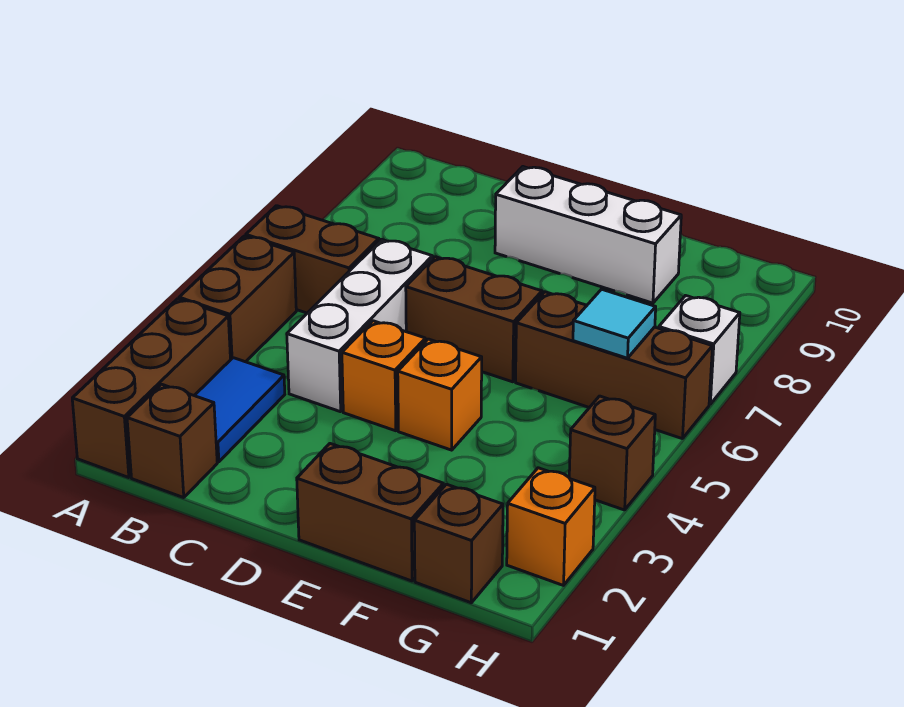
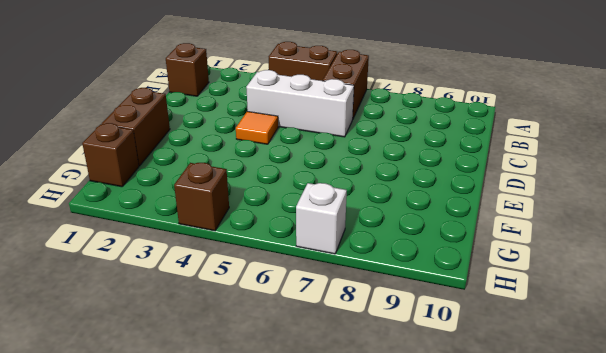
orange 1x1 tile [236,111,278,144] -> orange 1x1 brick [342,321,425,431]
none -> brown 1x3 brick [72,299,230,478]
none -> blue 1x2 tile [194,358,285,462]
none -> brown 1x2 brick [406,257,542,382]

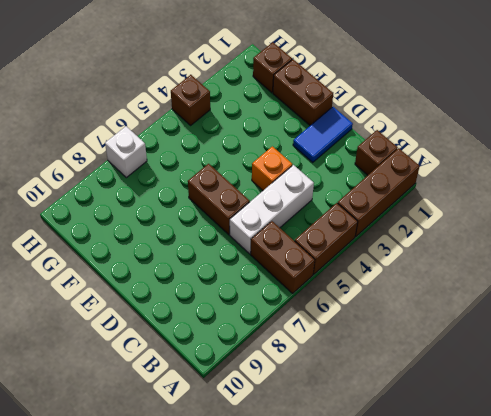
blue 1x2 tile [293,107,353,162] -> blue 1x2 tile moved to [194,358,285,462]
none -> white 1x3 brick [495,167,681,303]
none -> orange 1x1 brick [398,339,482,450]
none -> brown 1x3 brick [516,292,712,439]

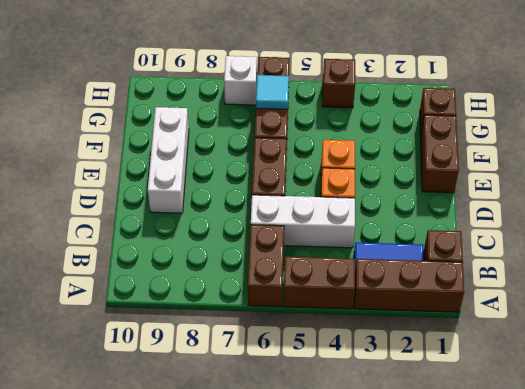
none -> orange 1x1 brick [507,468,595,585]

